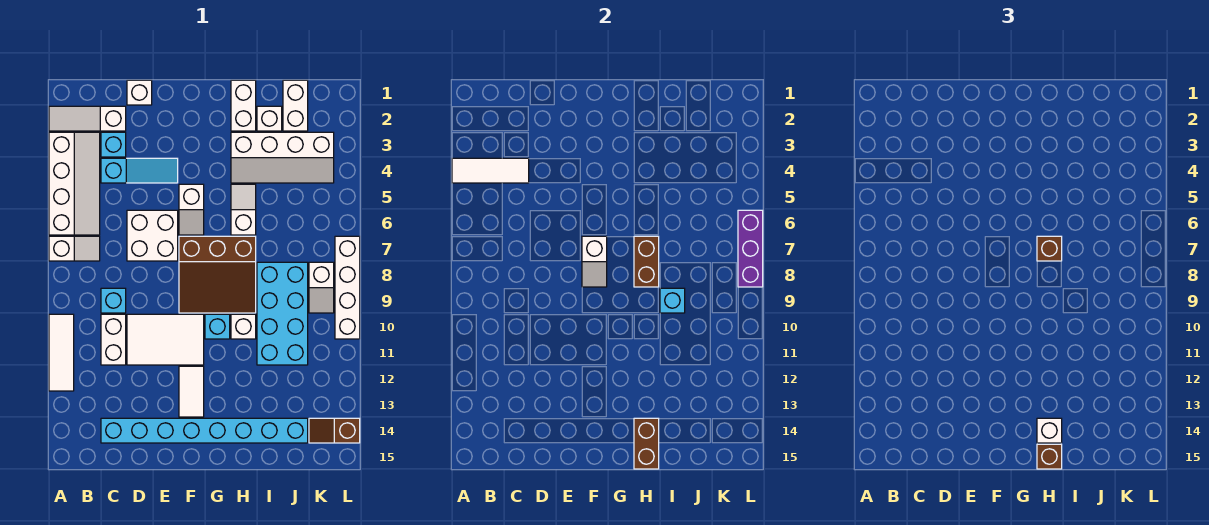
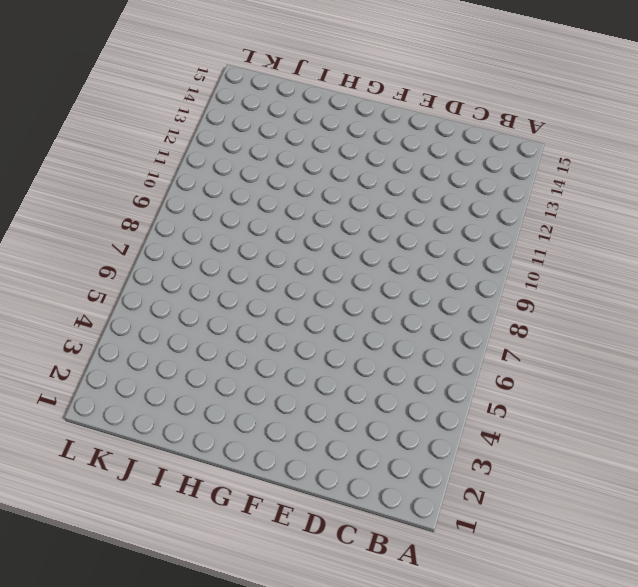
none -> white 1x3 slope [49,106,126,131]
none -> white 2x4 slope [49,132,100,235]
none -> white 1x2 slope [49,236,100,261]
none -> white 1x3 tile [49,314,74,391]

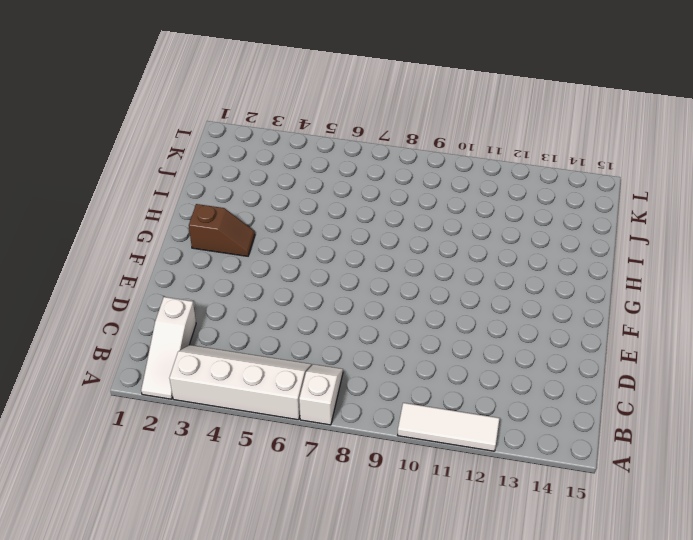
brown 1x2 slope [189,204,255,256] -> brown 1x2 slope turned to [309,418,360,443]
none -> cyan 1x1 brick [101,132,126,157]
none -> cyan 1x3 slope [101,158,178,183]
none -> cyan 1x1 brick [101,288,126,313]
none -> white 1x2 brick [101,314,126,365]

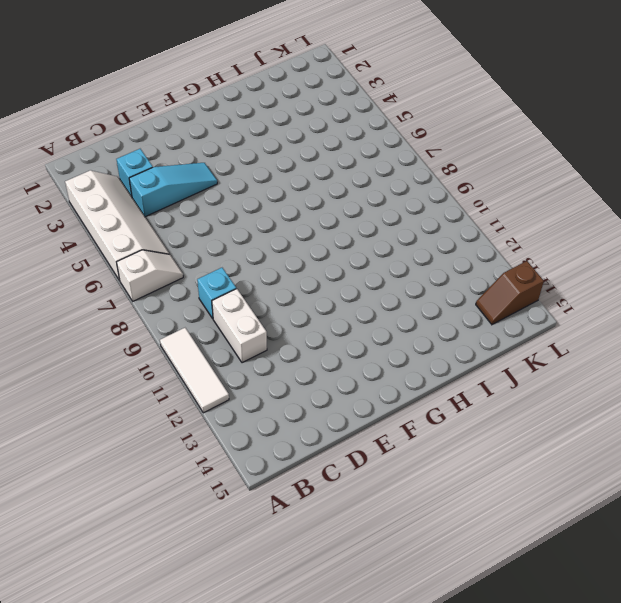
none -> white 1x3 slope [49,106,126,131]
none -> cyan 1x8 brick [101,418,308,443]
none -> white 1x1 brick [127,80,152,105]
none -> white 2x2 brick [127,210,178,261]

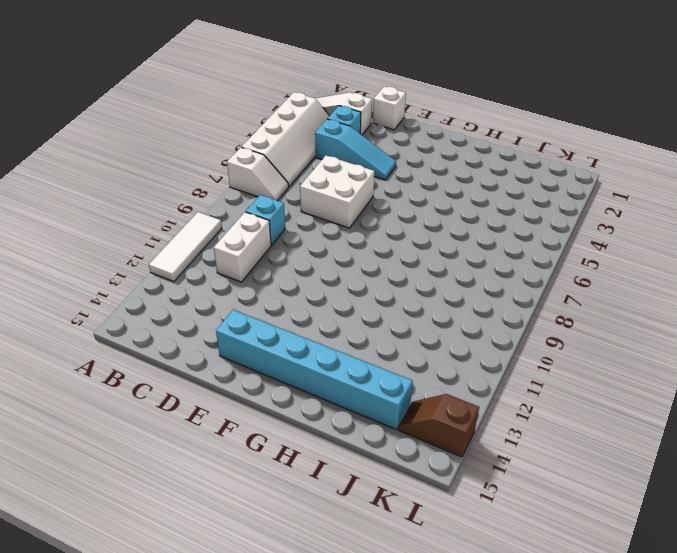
cyan 1x6 brick [216,310,413,430] -> cyan 1x8 brick [101,418,308,443]
none -> white 2x3 tile [127,314,204,365]
none -> white 1x2 slope [179,184,204,235]
none -> brown 3x3 slope [179,236,256,313]
none -> white 1x2 tile [179,366,204,417]

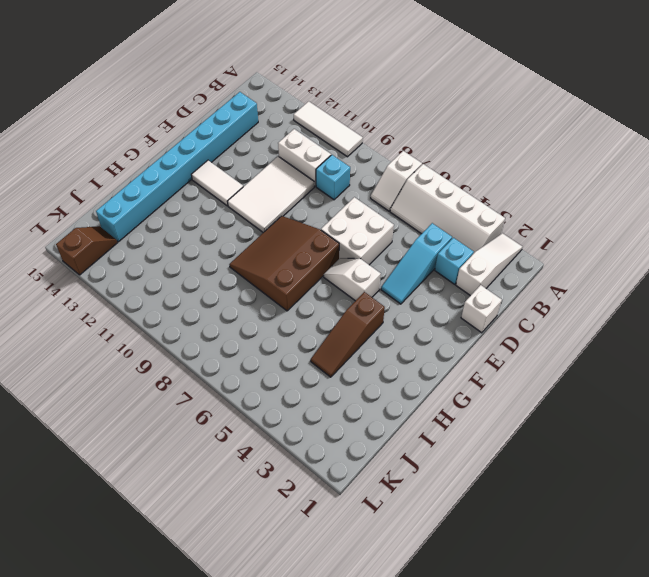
brown 1x3 slope [311,292,385,377] -> white 2x4 slope [231,132,334,183]
none -> cyan 1x1 brick [205,314,230,339]
none -> white 1x2 brick [231,80,256,131]
none -> white 1x2 slope [231,184,256,235]
none -> white 1x1 brick [231,314,256,339]

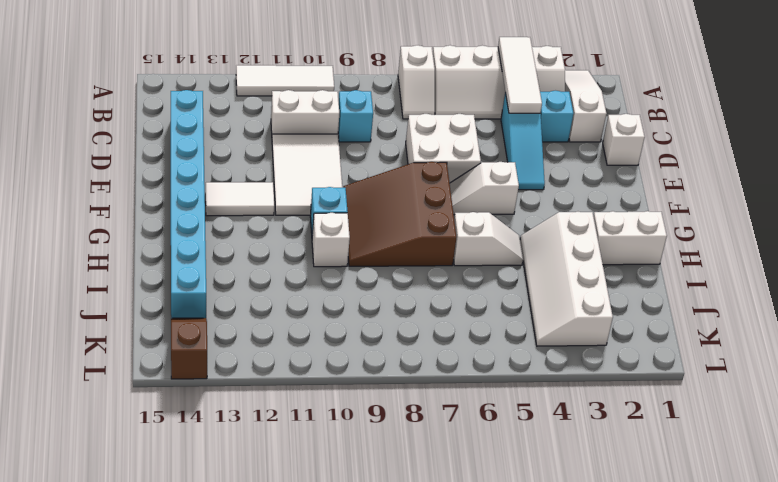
none -> white 1x1 brick [257,106,282,131]
none -> cyan 2x4 brick [257,262,308,365]
none -> white 1x2 brick [283,80,308,131]
none -> white 1x2 slope [309,262,334,313]

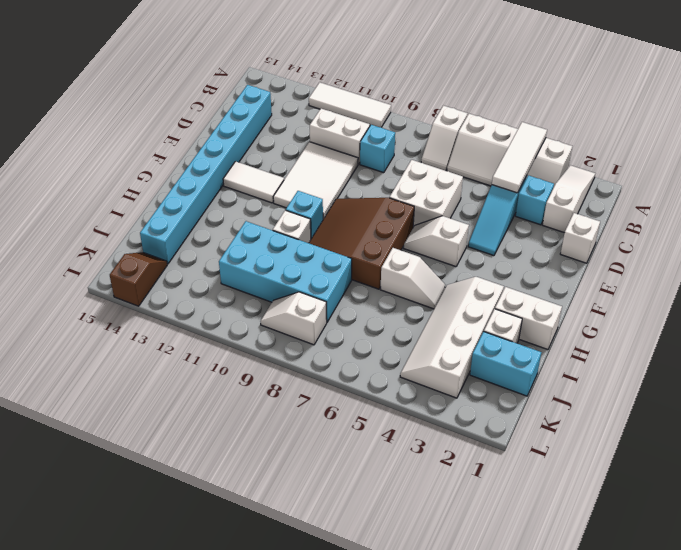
cyan 1x2 brick [470,332,541,396] -> white 1x2 brick [283,80,308,131]
none -> white 1x4 brick [335,236,360,339]
none -> white 1x2 slope [582,236,607,287]
none -> brown 1x2 brick [634,236,659,287]
none -> brown 1x2 brick [634,418,659,469]

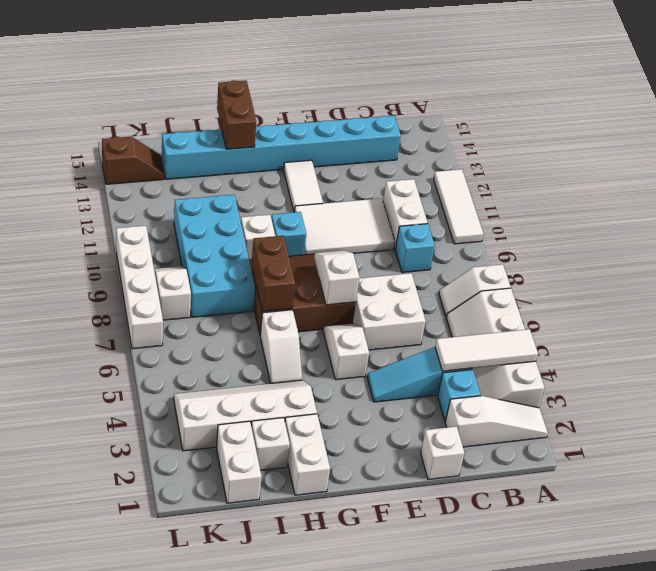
none -> cyan 1x1 brick [660,288,685,313]
none -> purple 1x3 brick [738,210,763,287]
none -> brown 1x1 brick [1037,236,1062,261]
none -> white 1x1 brick [1037,418,1062,443]

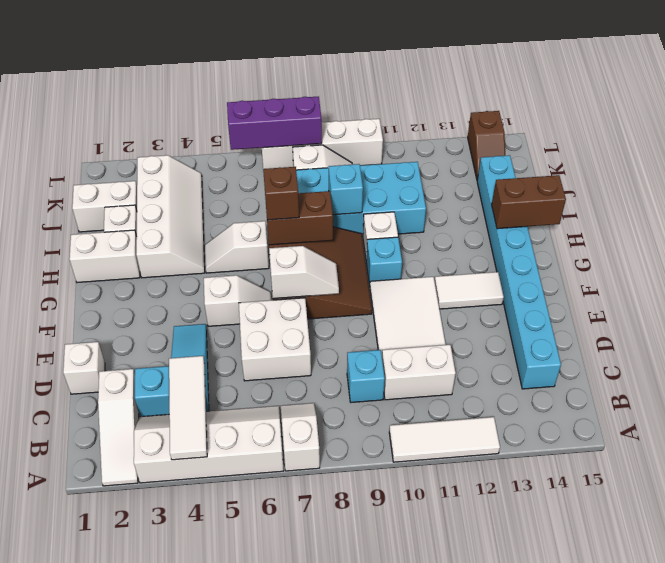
none -> white 1x1 brick [1037,418,1062,443]
none -> brown 1x1 brick [1037,444,1062,469]

